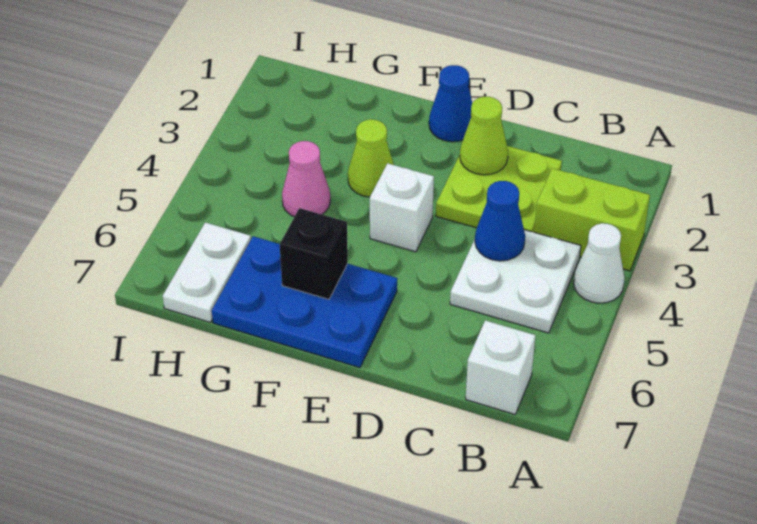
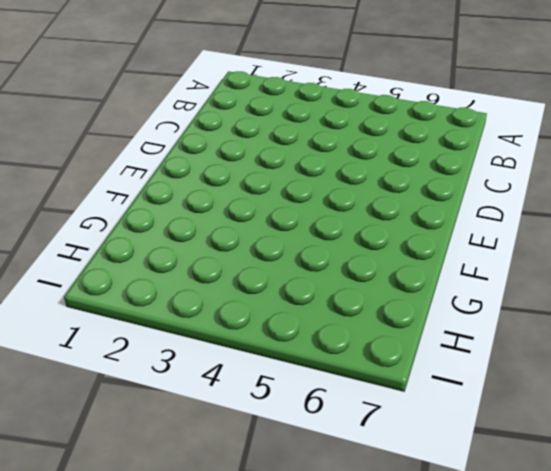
none -> lime 1x2 brick [534,168,650,271]
none -> white 1x1 cone [574,223,625,303]
none -> white 2x2 plate [450,230,581,333]

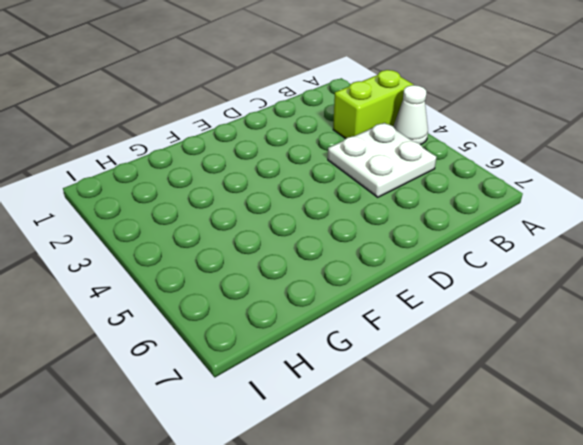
none -> white 1x1 brick [466,320,536,414]
none -> lime 2x2 plate [436,146,562,232]
none -> blue 1x1 cone [429,65,472,142]

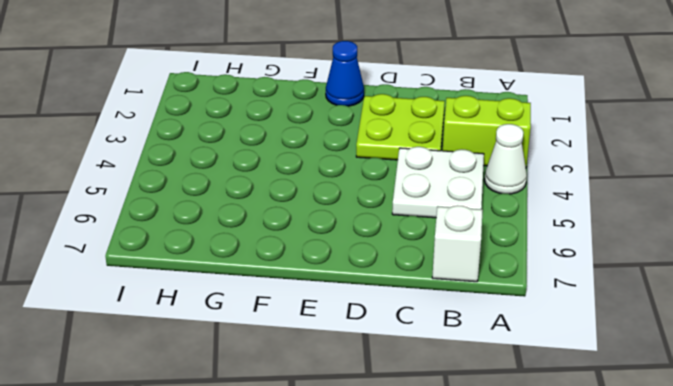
none -> white 1x1 brick [370,163,434,252]
none -> blue 2x3 plate [212,236,397,368]
none -> lime 1x1 cone [348,119,394,197]

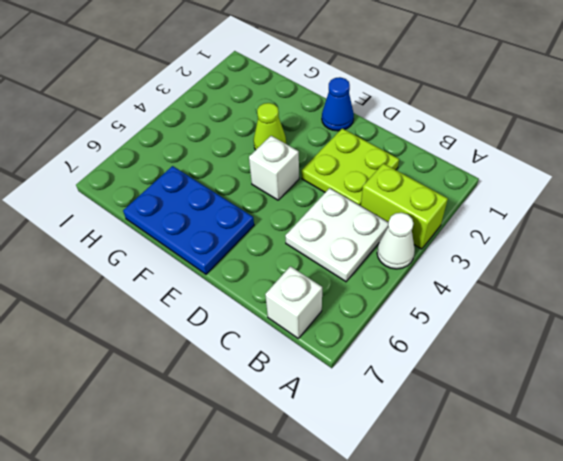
none -> pink 1x1 cone [282,141,330,217]
none -> white 1x2 plate [163,222,251,322]
none -> blue 1x1 cone [475,181,525,261]

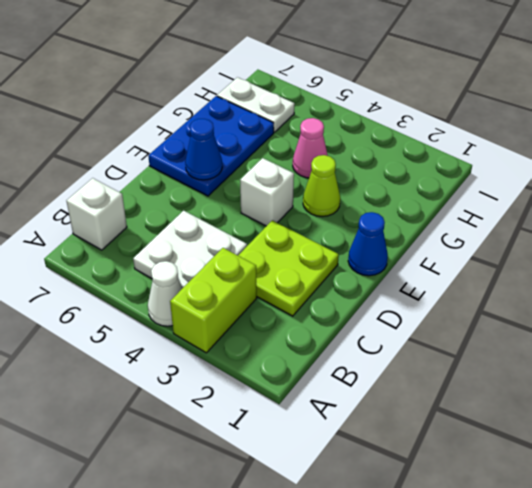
blue 1x1 cone [185,119,222,180] -> blue 1x1 cone moved to [475,181,525,261]
none -> lime 1x1 cone [460,97,508,175]
none -> black 1x1 brick [280,208,348,299]

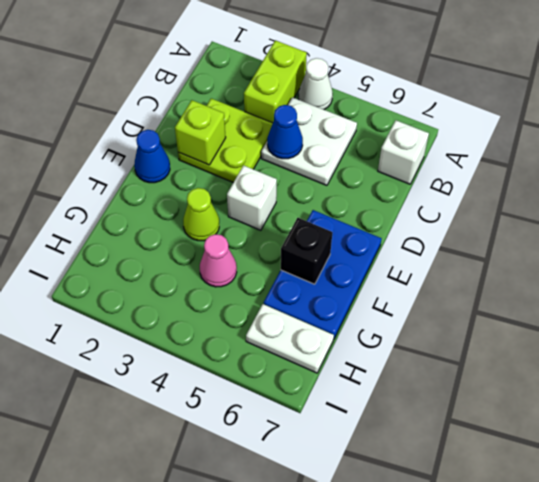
lime 1x1 brick [175,100,226,165] -> lime 1x1 cone [460,97,508,175]

